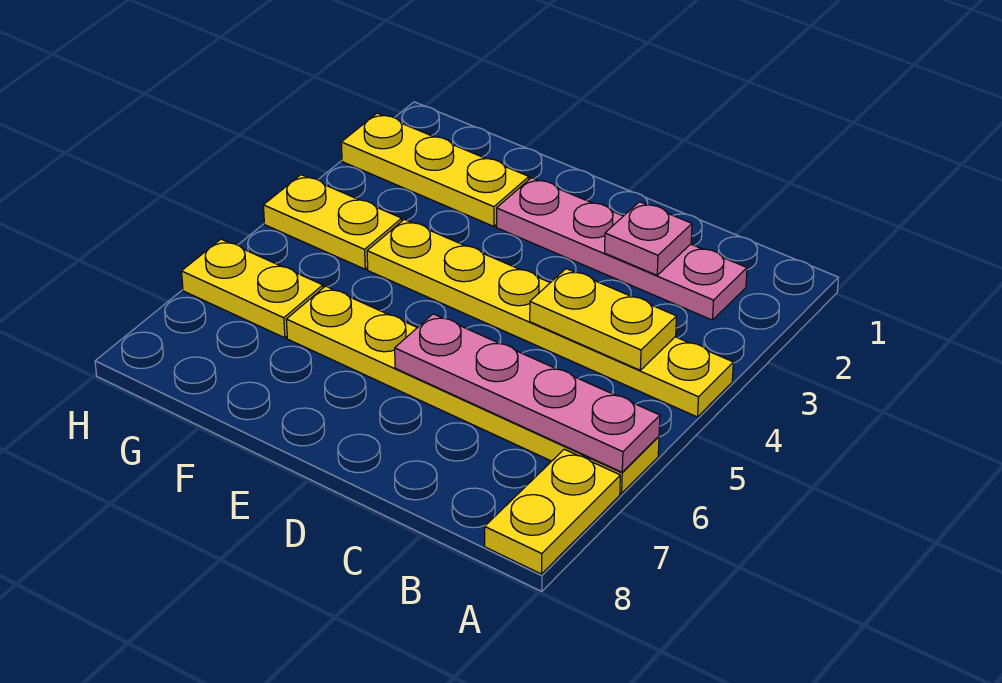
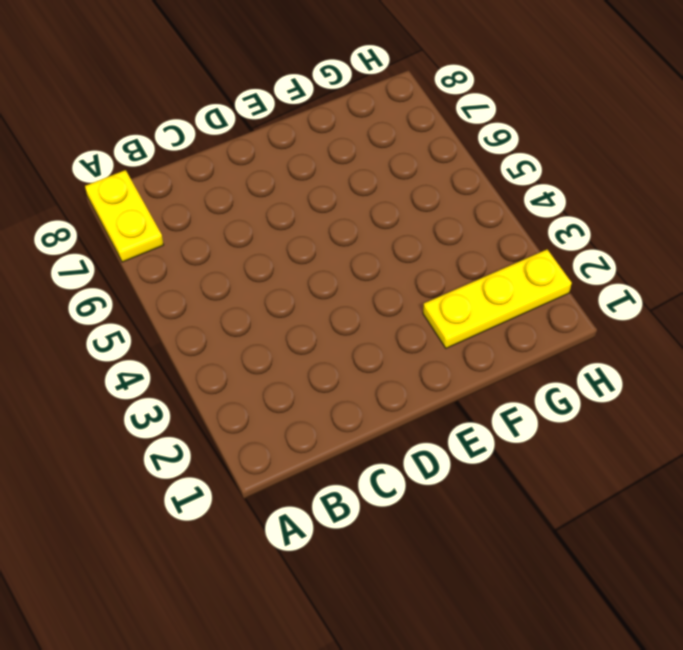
none -> yellow 1x6 plate [367,219,733,417]
none -> yellow 1x6 plate [286,286,659,493]

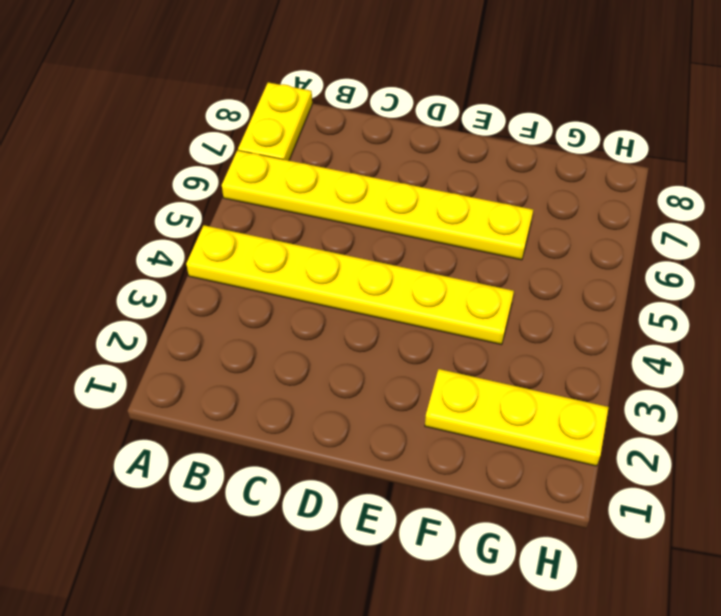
none -> pink 1x4 plate [497,178,747,320]
none -> yellow 1x2 plate [263,175,402,269]

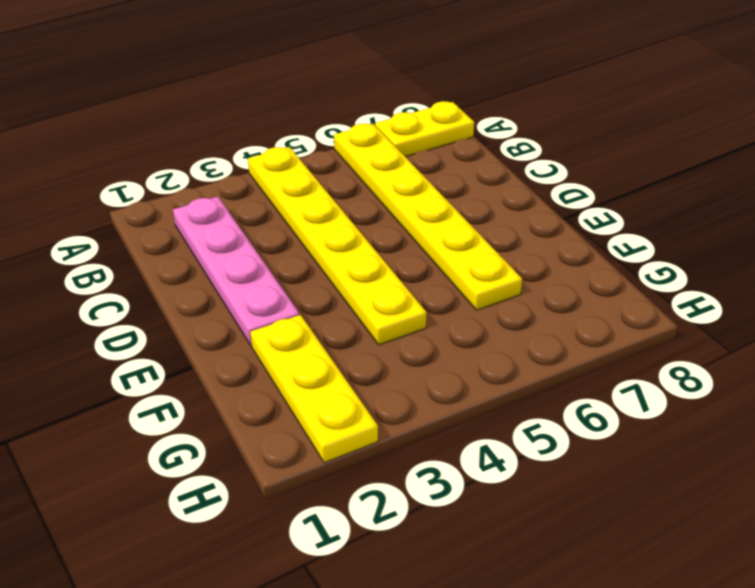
none -> yellow 1x2 plate [263,175,402,269]
none -> yellow 1x2 plate [182,239,323,338]

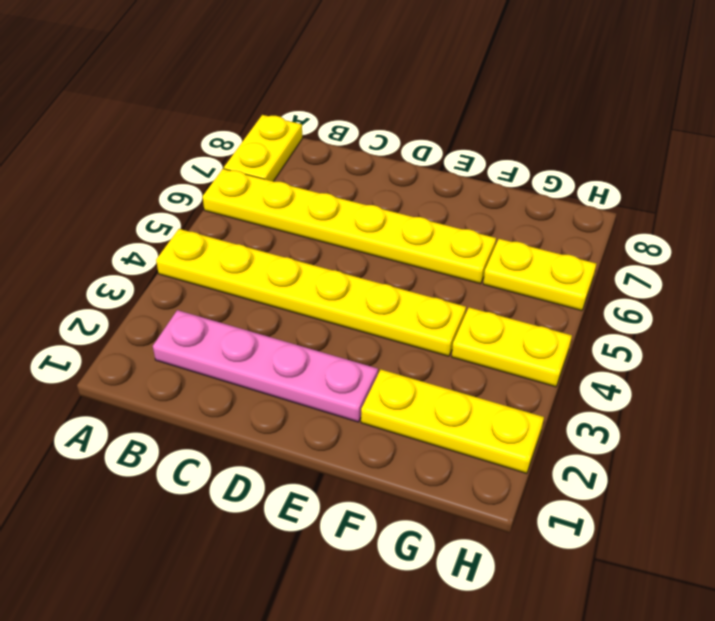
none -> pink 1x4 plate [395,314,660,472]
none -> yellow 1x2 plate [530,269,677,370]

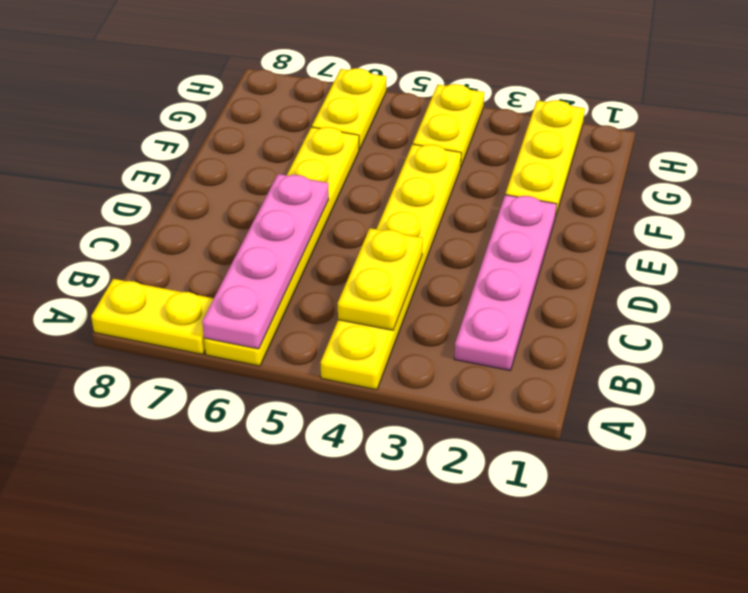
none -> pink 1x1 plate [605,202,692,275]

